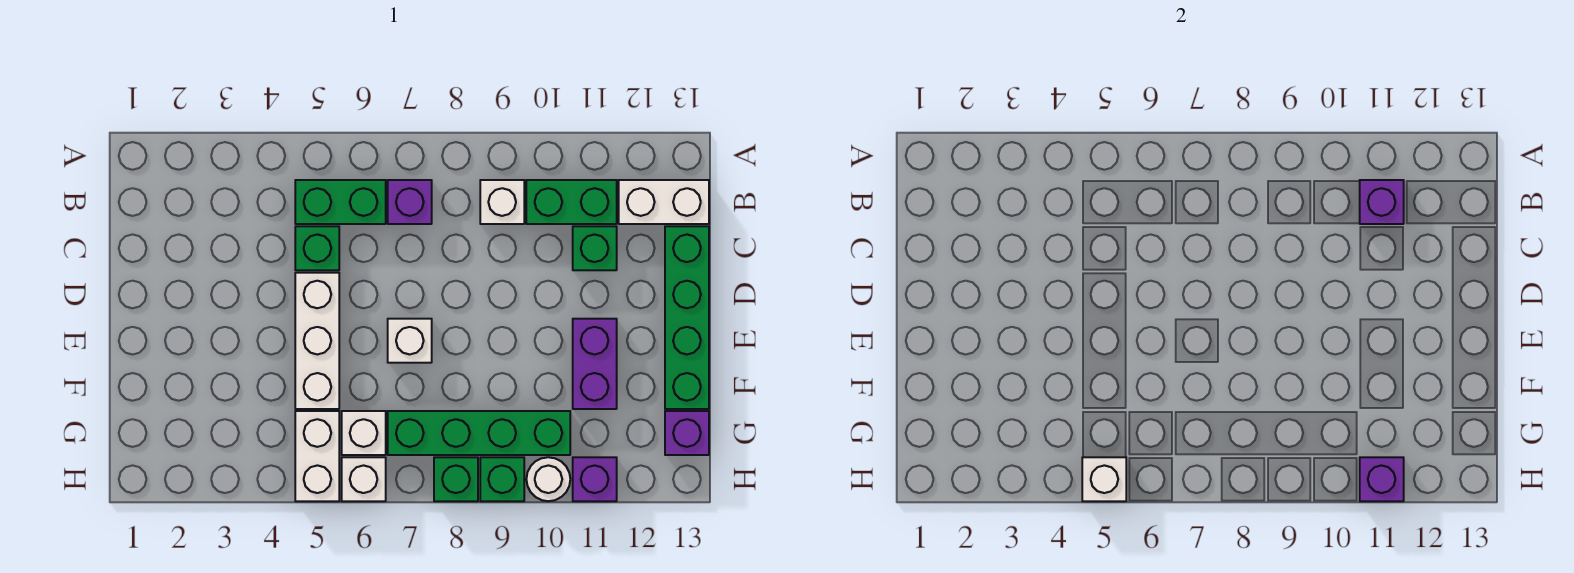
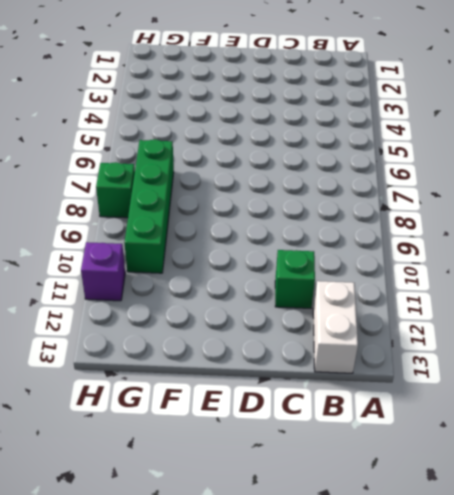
none -> green 1x2 brick [295,180,386,224]
none -> purple 1x1 brick [388,180,432,224]
none -> white 1x1 brick [480,180,524,224]

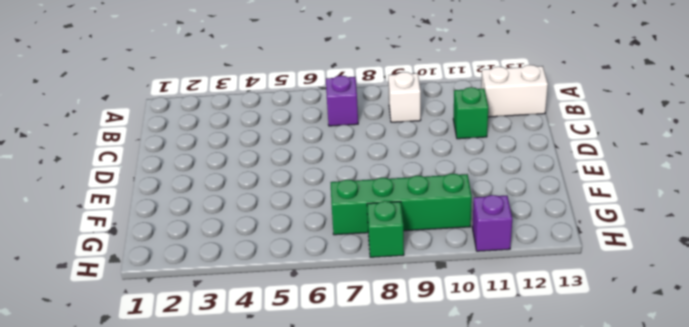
none -> green 1x2 brick [295,180,386,224]
none -> green 1x2 brick [526,180,617,224]
none -> green 1x1 brick [295,226,339,270]

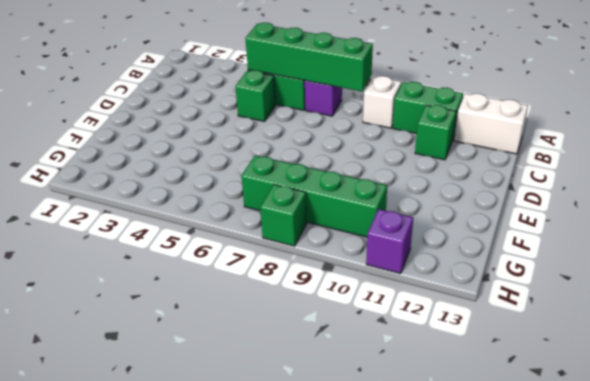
green 1x4 brick [245,23,373,91] -> green 1x4 brick turned to [665,226,709,409]
none -> white 1x3 brick [295,273,339,409]
none -> white 1x1 brick [388,319,432,363]
none -> purple 1x2 brick [573,319,617,409]

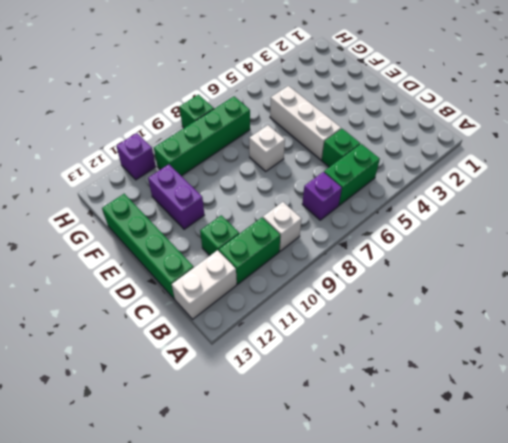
none -> white 1x2 brick [295,411,339,501]
none -> white 1x1 brick [342,411,386,455]
none -> purple 1x1 brick [665,411,709,455]

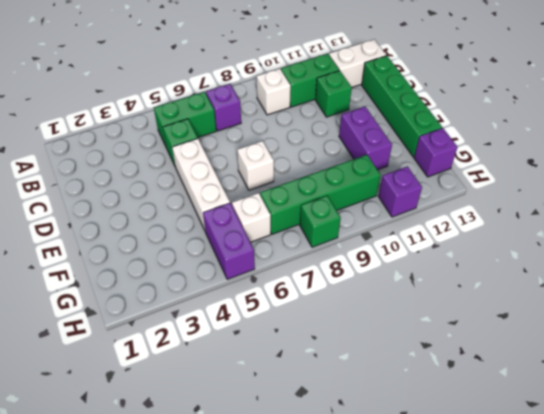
purple 1x2 brick [203,203,255,279] -> white 1x2 brick [295,411,339,501]
none -> white 1x1 brick [342,457,386,501]
none -> green 1x1 brick [480,457,524,501]
none -> white 1x1 round brick [526,457,570,501]

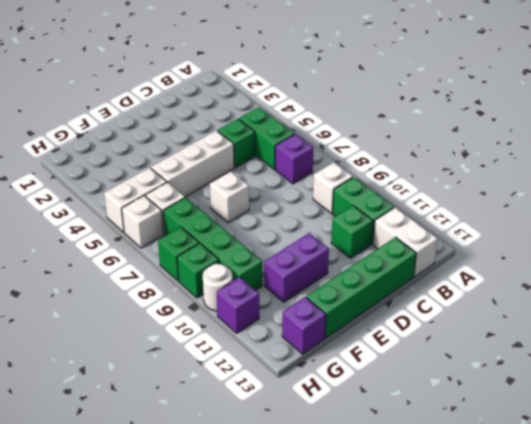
none -> purple 1x1 brick [1360,180,1404,224]
none -> white 1x1 brick [1082,457,1126,501]
none -> purple 1x1 brick [1360,457,1404,501]

